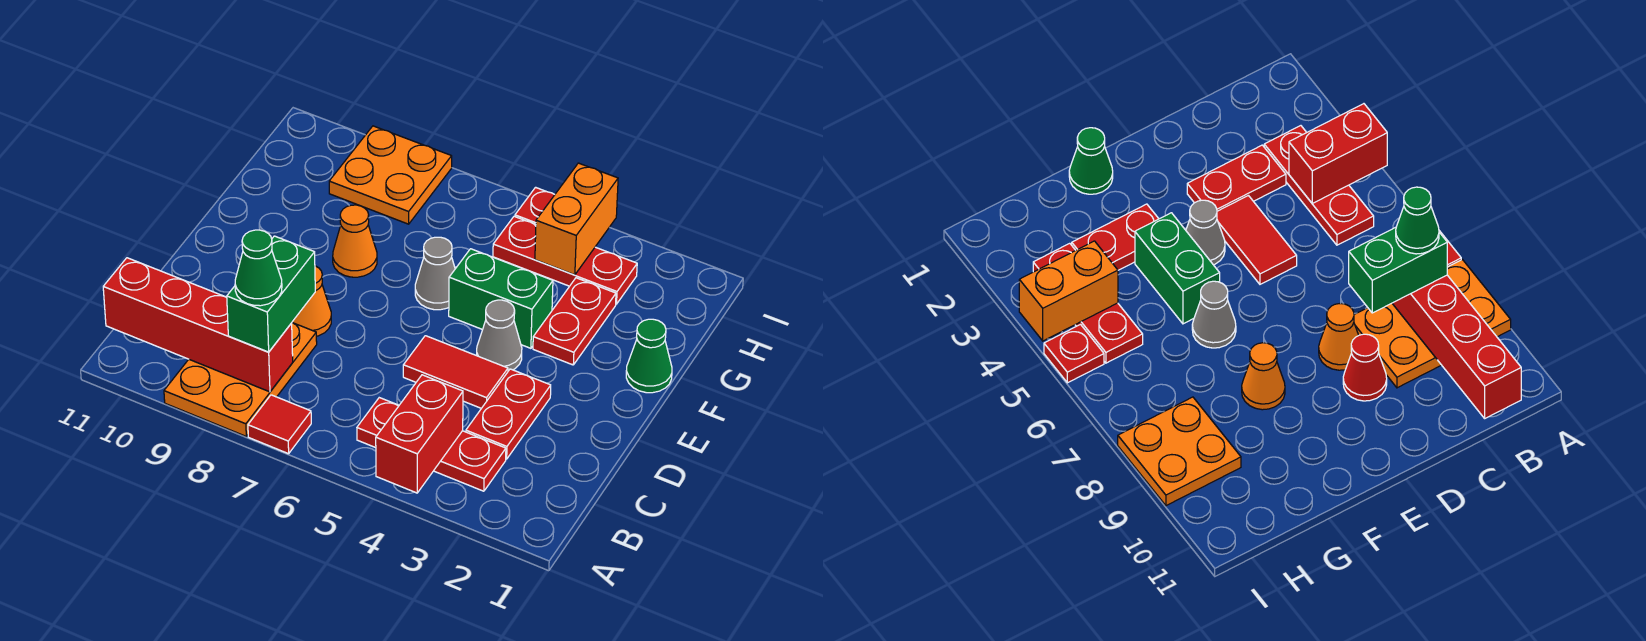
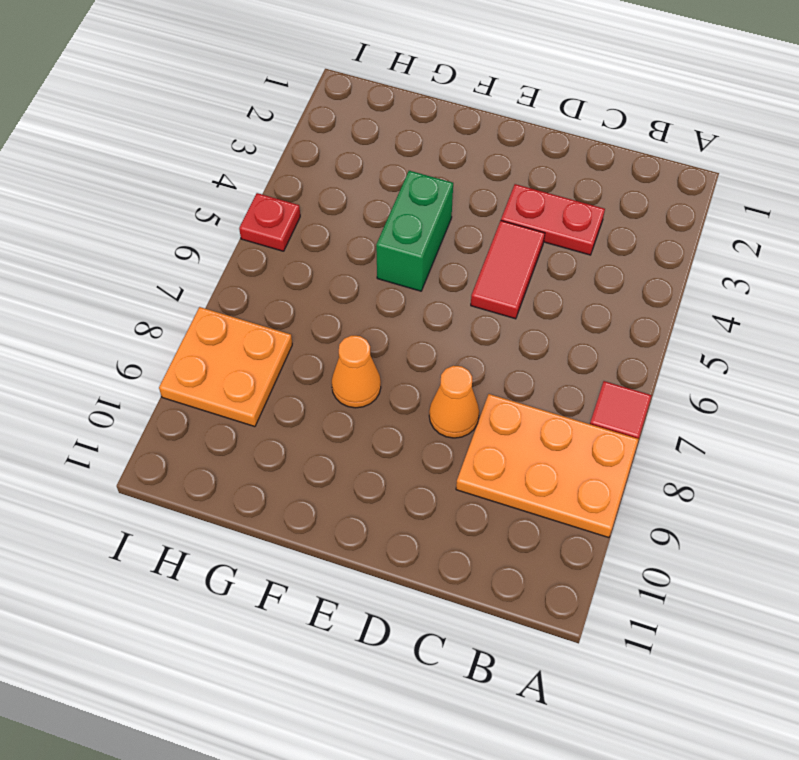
none -> red 1x3 plate [357,398,506,491]
none -> red 1x1 cone [1343,334,1387,401]
none -> grey 1x1 cone [477,300,522,371]

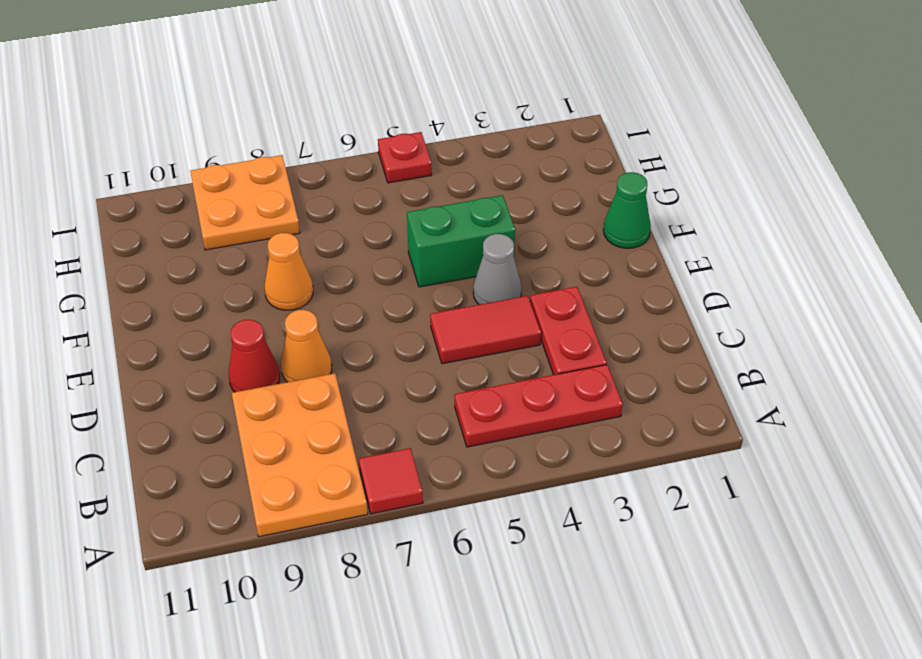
none -> red 1x2 plate [533,278,616,365]
none -> grey 1x1 cone [415,237,455,310]
none -> red 1x3 plate [493,216,637,304]

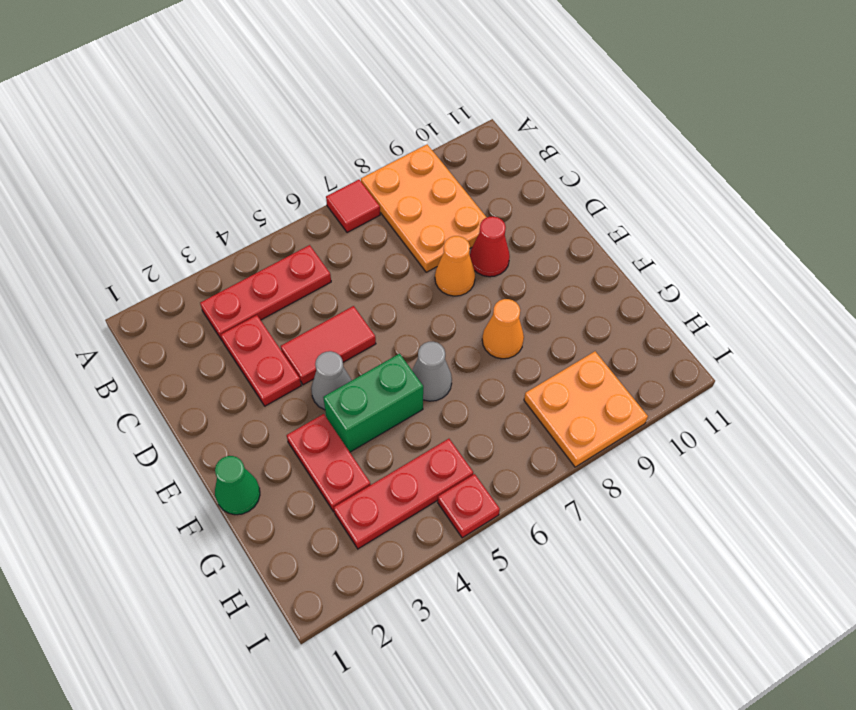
none -> red 1x2 brick [376,375,463,493]
none -> red 1x4 brick [103,258,293,392]
none -> orange 1x2 brick [535,163,618,275]

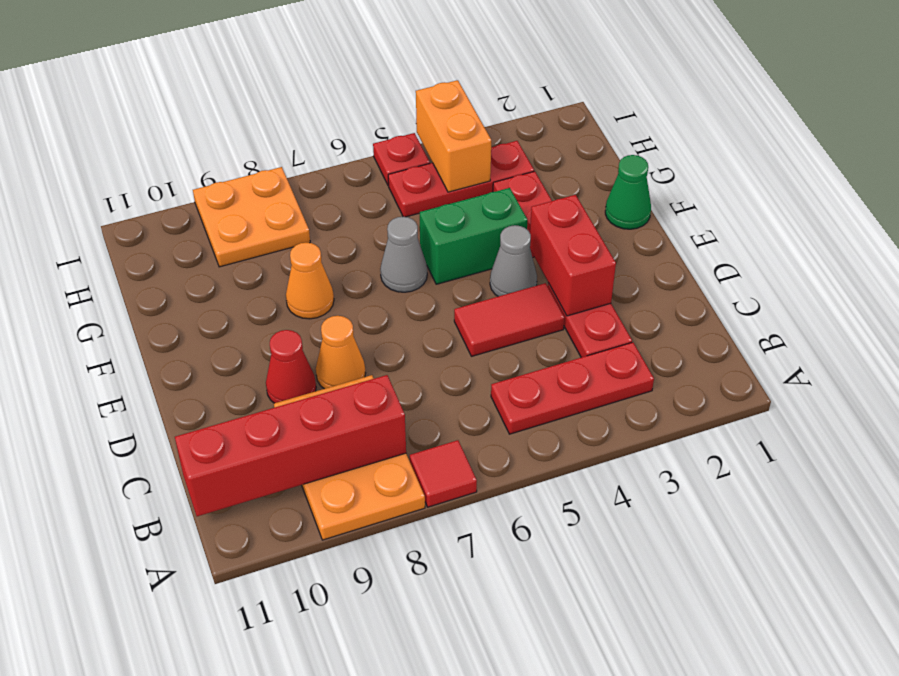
red 1x2 brick [530,195,616,316] -> red 1x2 brick moved to [376,375,463,493]
none -> green 1x2 brick [227,236,315,352]
none -> green 1x1 cone [235,230,282,306]

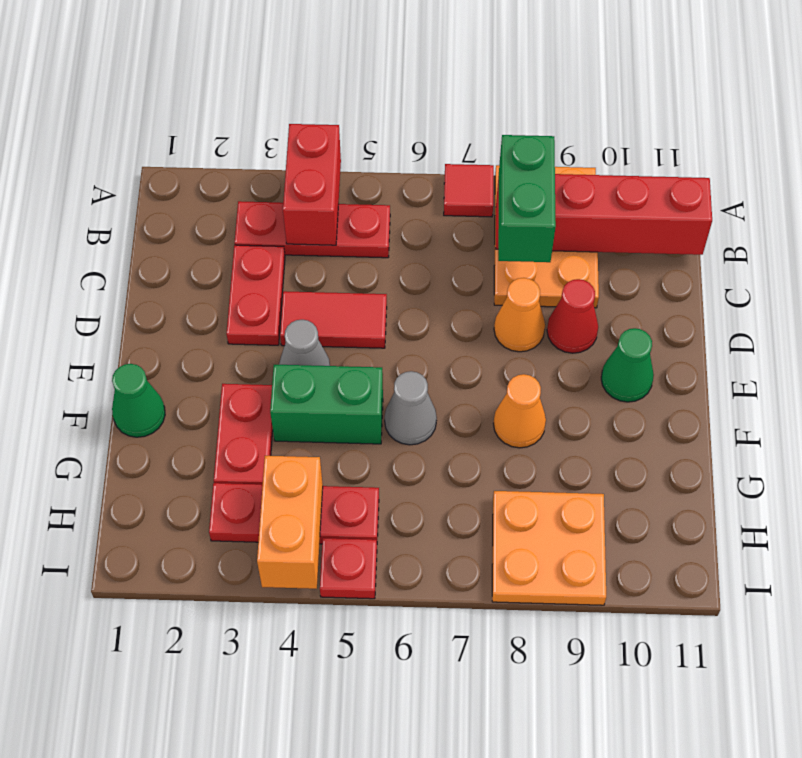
green 1x1 cone [601,328,654,402] -> green 1x1 cone moved to [235,230,282,306]

